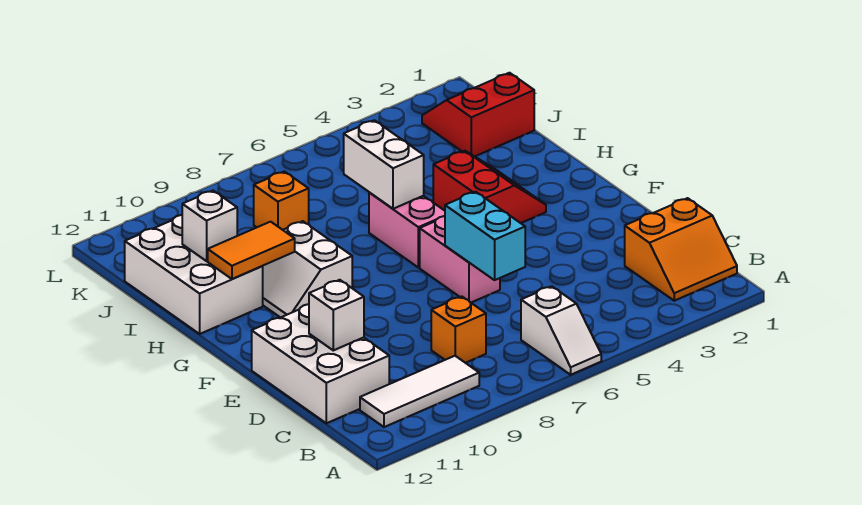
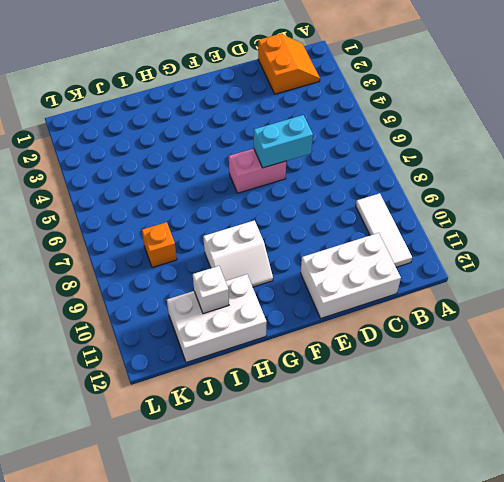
none -> white 1x2 slope [521,286,601,375]
none -> orange 1x1 brick [431,297,486,363]
none -> red 2x2 slope [433,151,546,223]

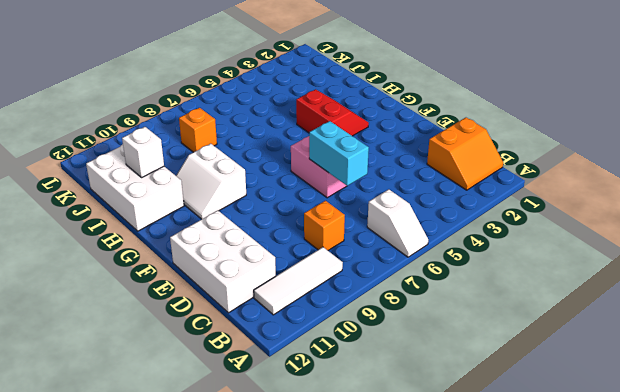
none -> pink 1x2 brick [369,192,445,268]
none -> red 2x2 slope [422,73,534,156]
none -> white 1x1 brick [309,280,364,350]

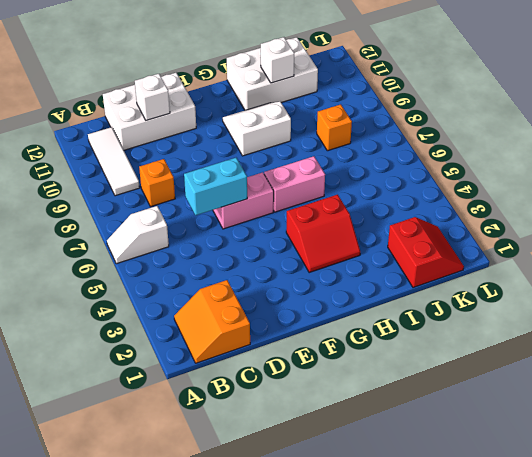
none -> white 1x2 brick [344,120,424,209]
none -> orange 1x2 tile [208,222,295,279]

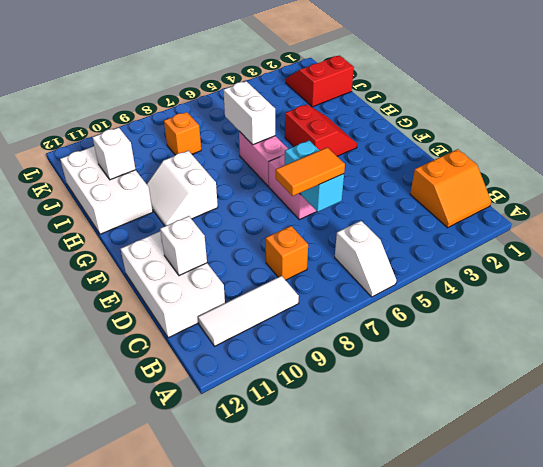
orange 1x2 tile [276,148,345,196] -> orange 1x2 tile moved to [208,222,295,279]

